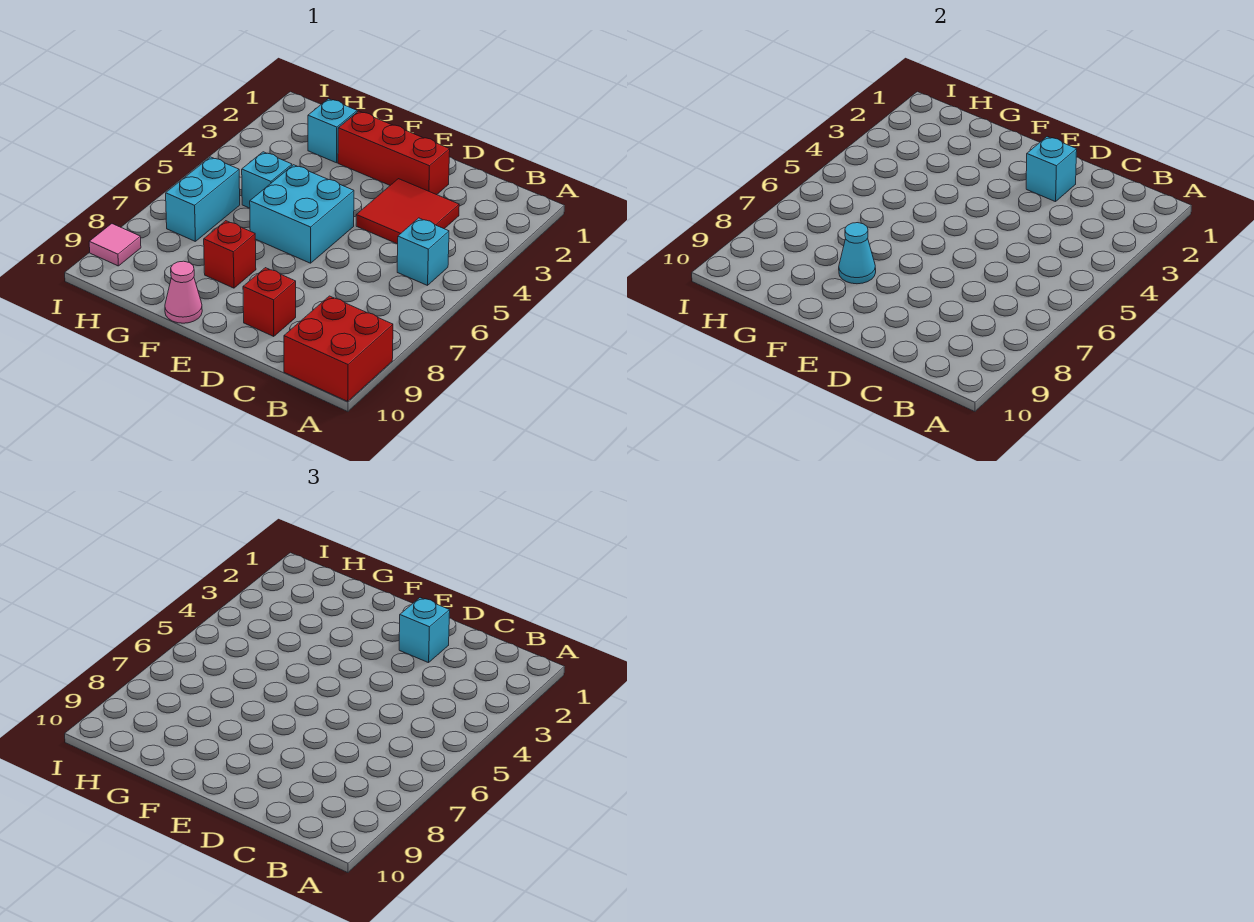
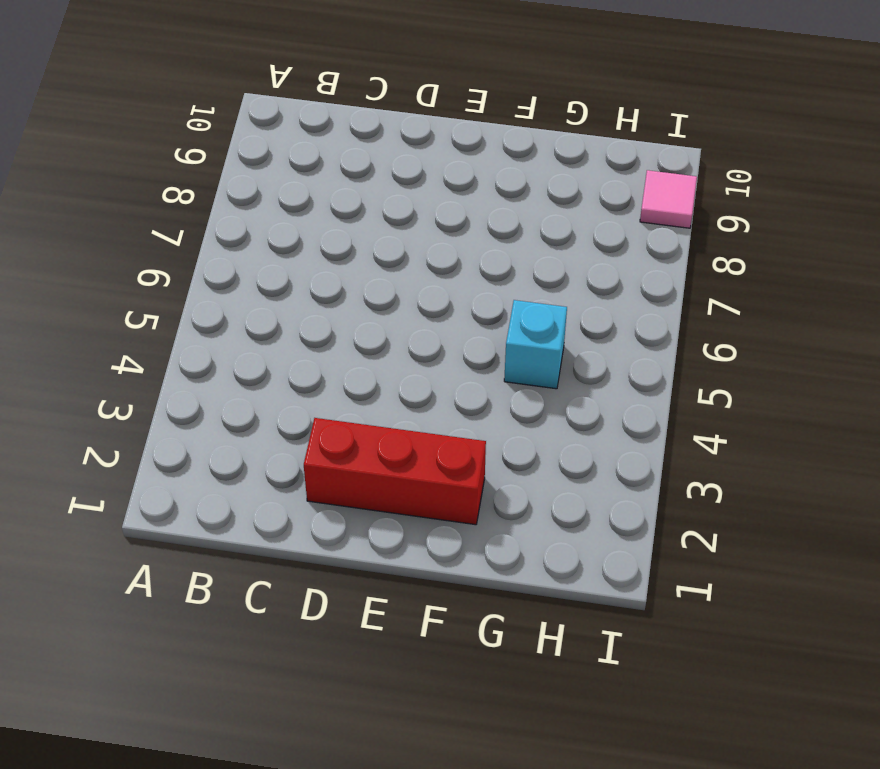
none -> red 2x2 brick [284,296,393,401]
none -> cyan 1x1 brick [397,218,449,285]
none -> red 2x2 tile [356,179,459,244]

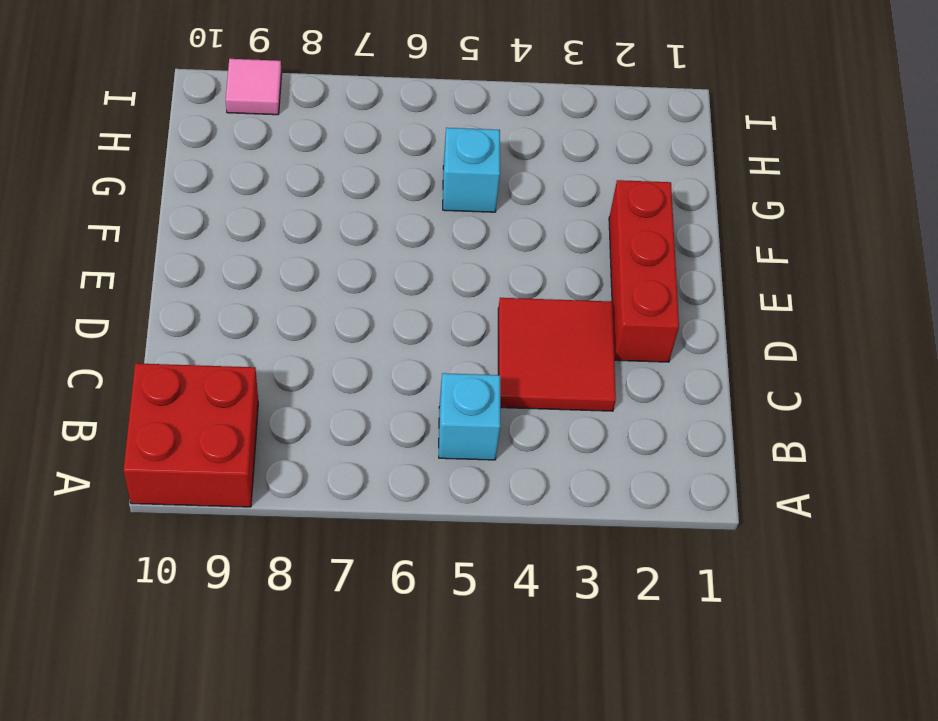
none -> red 1x1 brick [243,268,296,337]
none -> cyan 2x2 brick [250,165,354,263]
none -> red 1x1 brick [204,221,256,288]

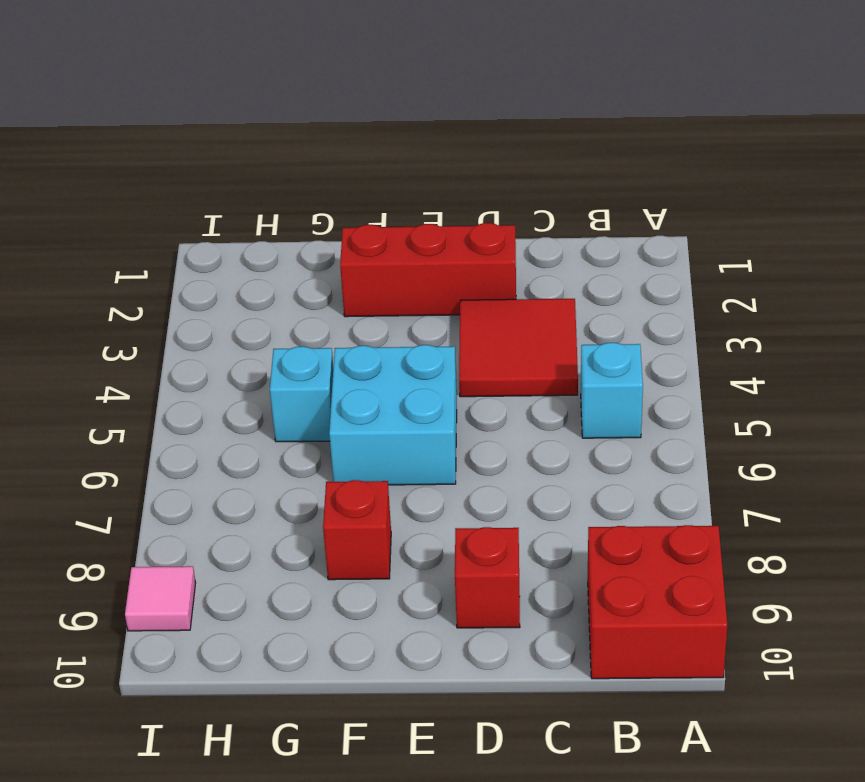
none -> pink 1x1 cone [165,261,202,323]
none -> cyan 1x1 brick [308,99,357,163]
none -> cyan 1x2 brick [166,157,240,242]

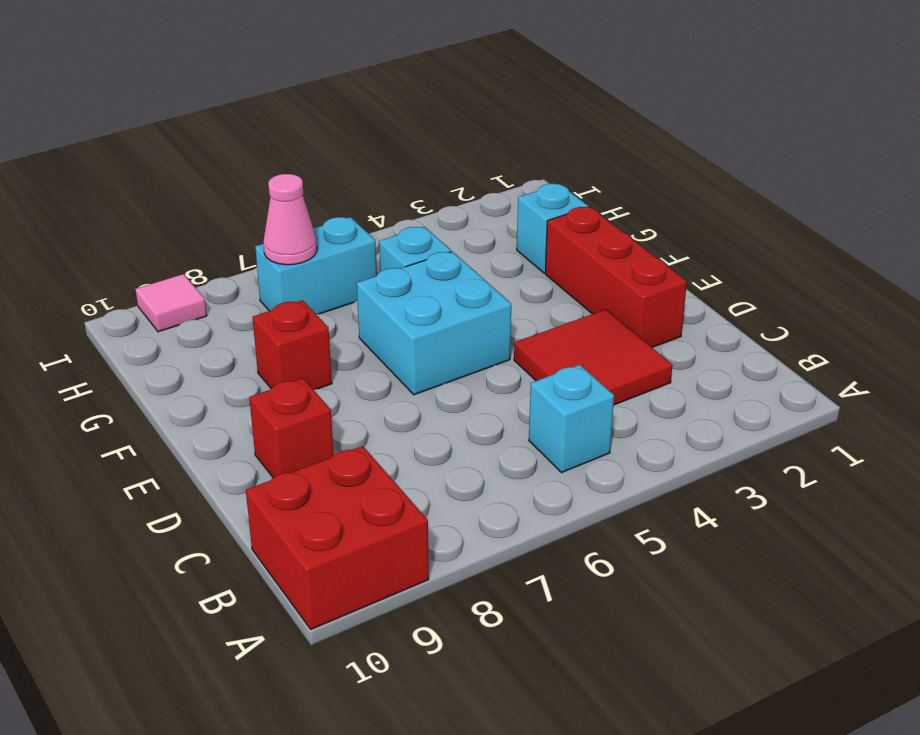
pink 1x1 cone [263,174,317,265] -> pink 1x1 cone moved to [165,261,202,323]
none -> cyan 1x1 brick [1026,137,1077,202]
none -> cyan 1x1 cone [839,223,876,284]
none -> cyan 1x1 brick [399,598,450,663]

